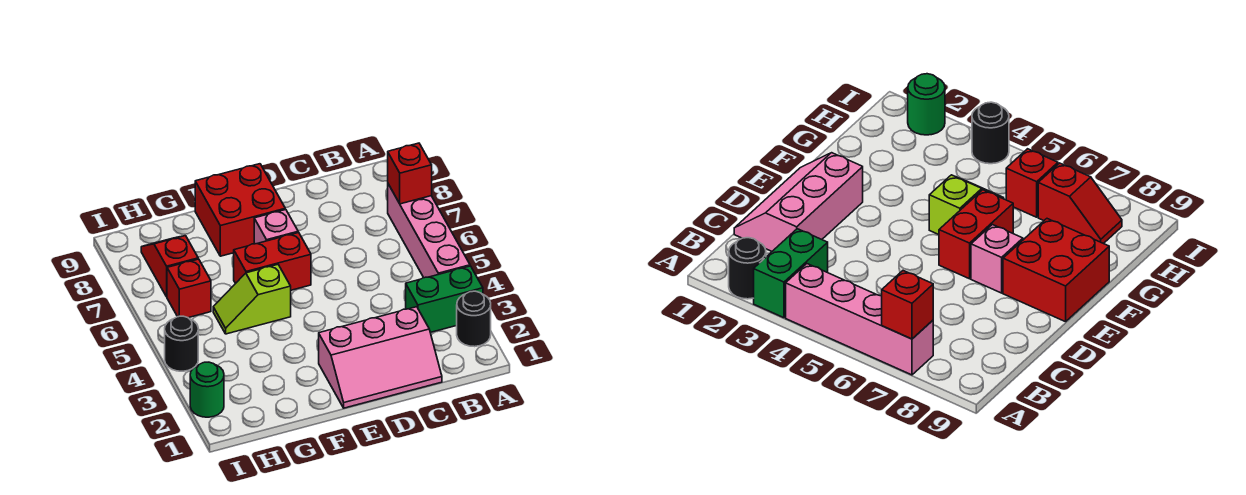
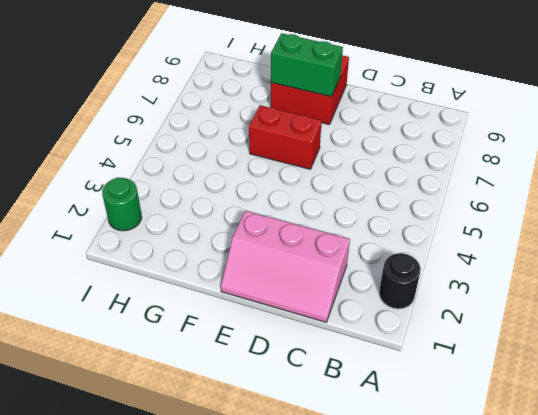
green 1x2 brick [271,33,343,97] -> green 1x2 brick moved to [406,266,483,332]
none -> pink 1x4 brick [388,184,470,278]
none -> pink 1x1 brick [254,210,298,244]
none -> lime 1x2 slope [213,265,291,334]

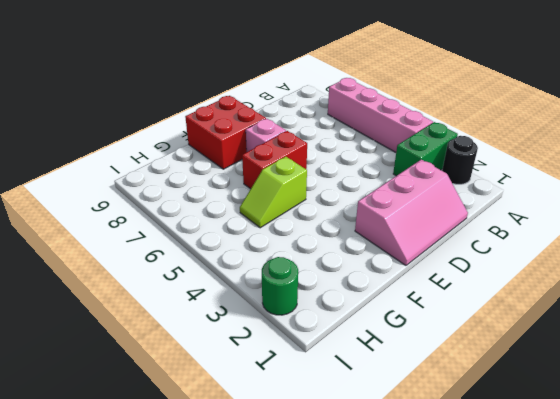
none -> red 1x1 brick [167,259,211,318]
none -> red 1x2 slope [141,236,198,297]
none -> black 1x1 round brick [165,316,198,371]

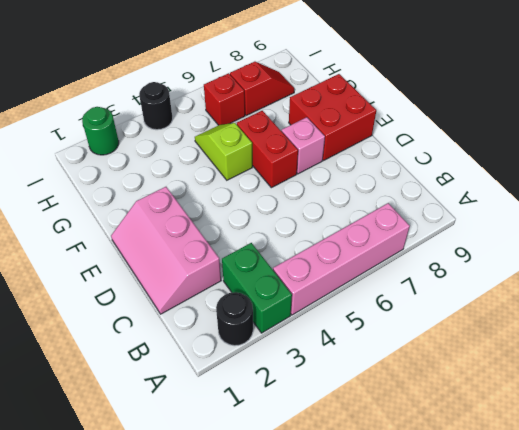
none -> red 1x1 brick [388,143,432,204]

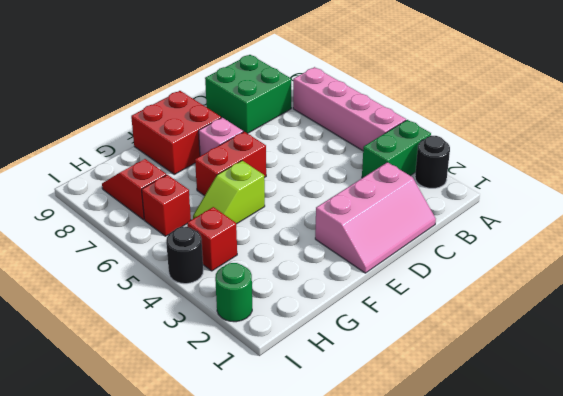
green 2x2 brick [205,55,291,134] -> none
red 1x1 brick [187,207,237,271] -> red 1x1 brick moved to [388,143,432,204]

